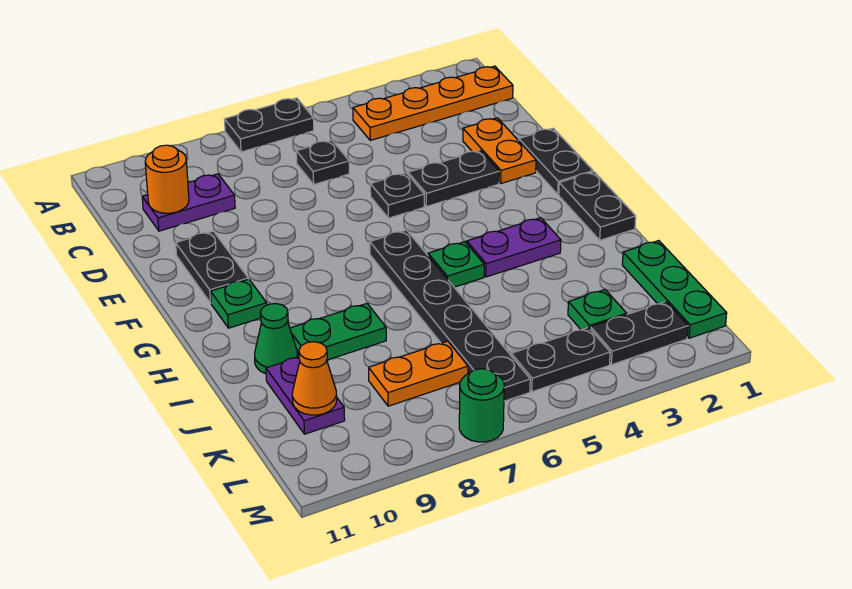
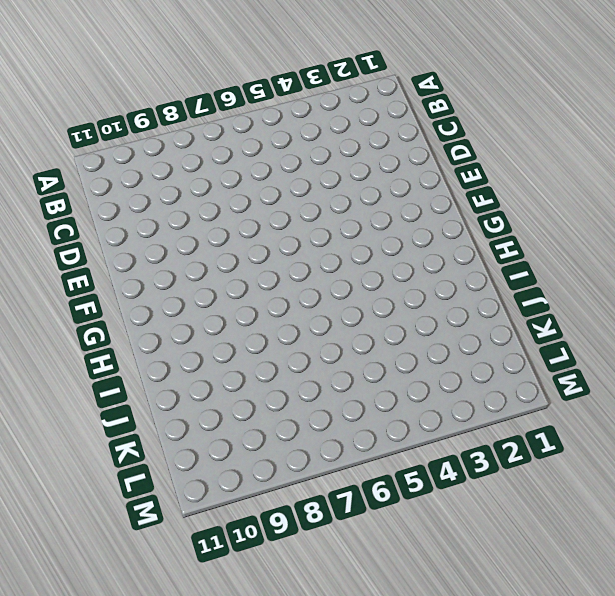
none -> black 1x2 plate [224,98,314,152]
none -> orange 1x4 plate [353,66,513,140]
none -> black 1x1 plate [296,140,349,184]

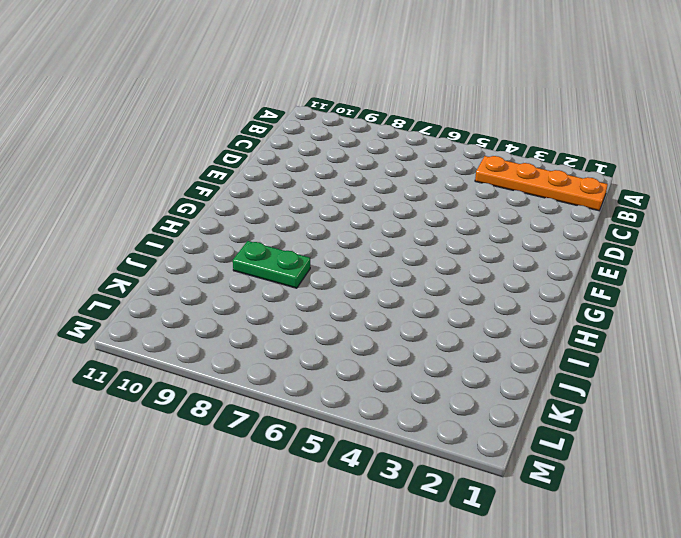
none -> black 1x2 plate [224,98,314,152]
none -> black 1x1 plate [296,140,349,184]
none -> purple 1x2 plate [142,174,235,231]

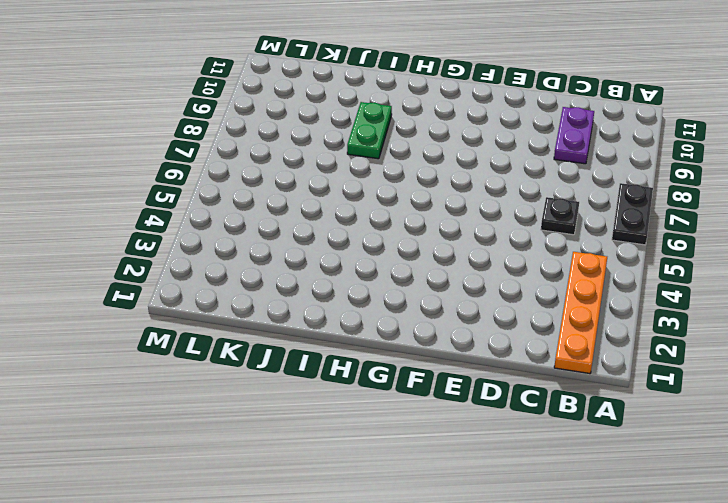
none -> orange 1x2 plate [463,118,536,183]
none -> black 1x2 plate [519,128,593,194]
none -> black 1x2 plate [408,150,499,207]

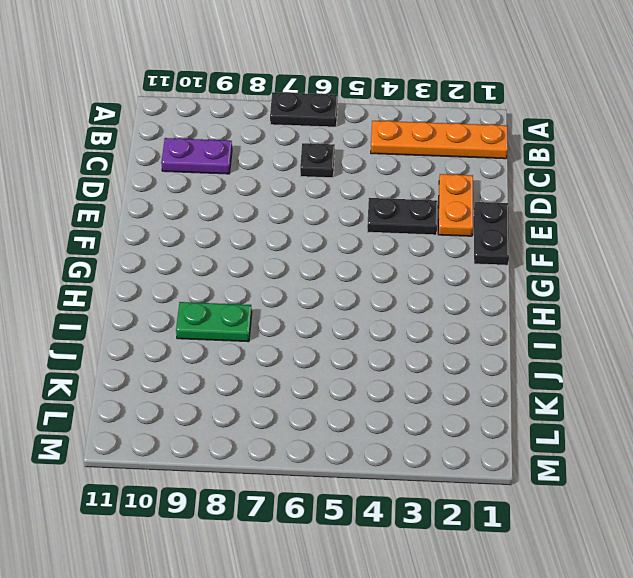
none -> black 1x1 plate [370,173,424,218]
none -> black 1x2 plate [176,231,248,303]
none -> black 1x2 plate [559,172,636,240]

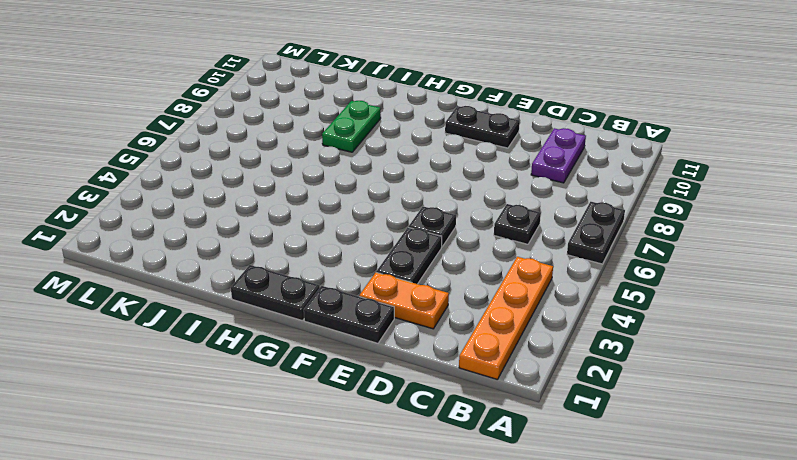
none -> black 1x6 plate [370,230,530,401]
none -> green 1x1 plate [211,279,267,328]
none -> purple 1x2 plate [467,218,561,277]

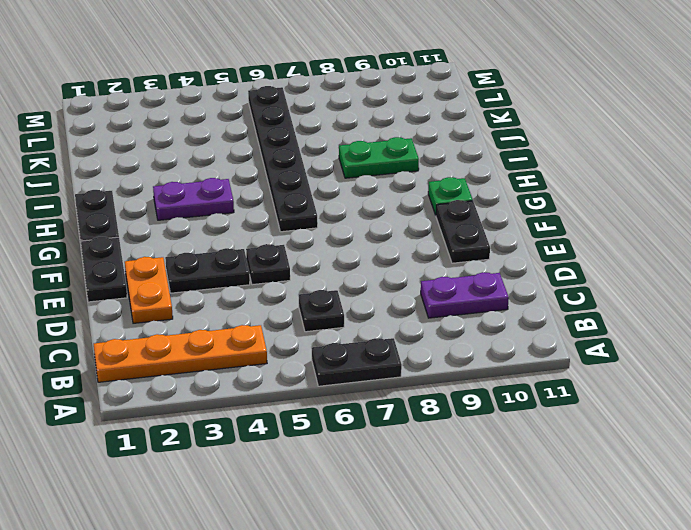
none -> green 1x1 plate [428,242,484,287]
none -> green 1x1 cone [255,304,298,374]
none -> green 1x3 plate [622,241,727,338]

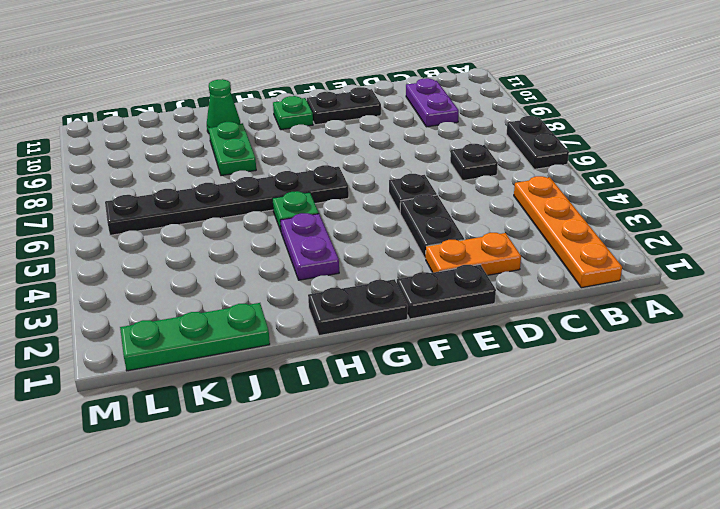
none -> purple 1x2 plate [266,357,345,434]
none -> green 1x1 plate [568,290,627,330]
none -> orange 1x2 plate [369,341,468,406]

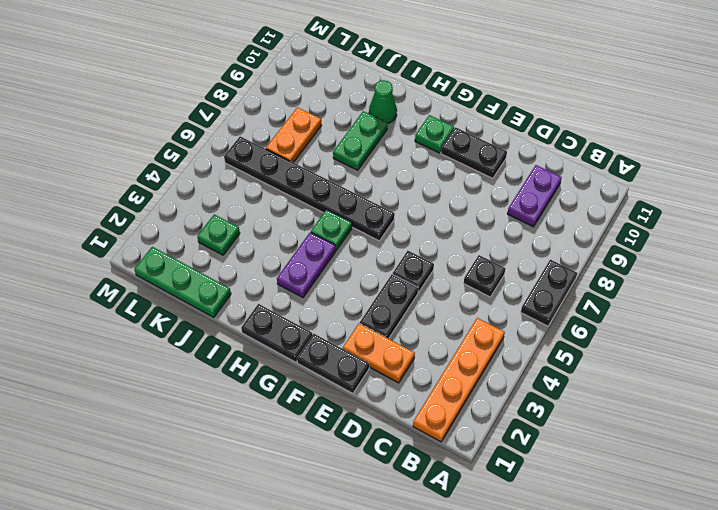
none -> purple 1x2 plate [266,357,345,434]
none -> black 1x2 plate [591,302,688,365]
none -> black 1x2 plate [511,328,610,392]

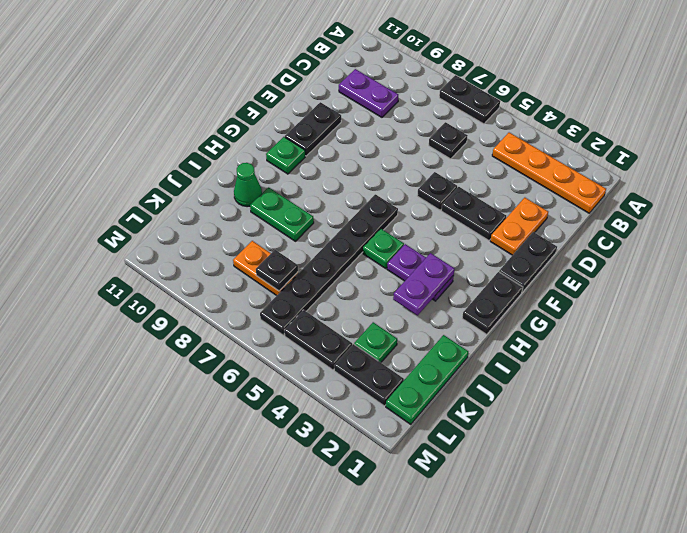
purple 1x2 plate [393,253,454,315] -> purple 1x2 plate moved to [266,357,345,434]
black 1x1 plate [256,250,298,291] -> none
none -> green 1x1 round brick [459,369,504,442]
none -> orange 1x1 round brick [145,145,189,213]
none -> orange 1x1 cone [292,342,337,415]

